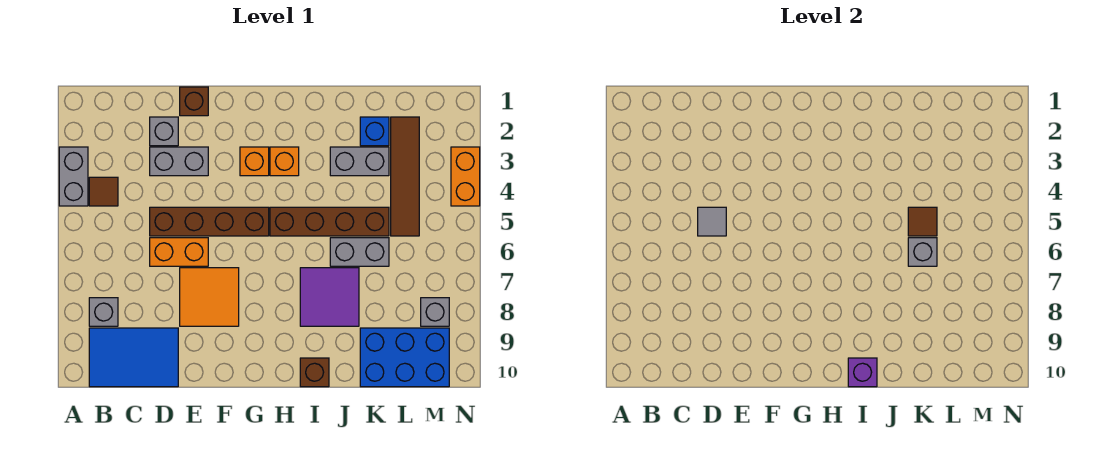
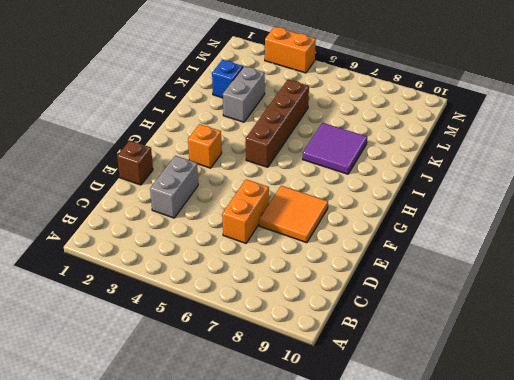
none -> grey 1x2 brick [59,147,88,206]
none -> brown 1x1 tile [89,177,118,206]
none -> grey 1x1 brick [89,298,118,326]

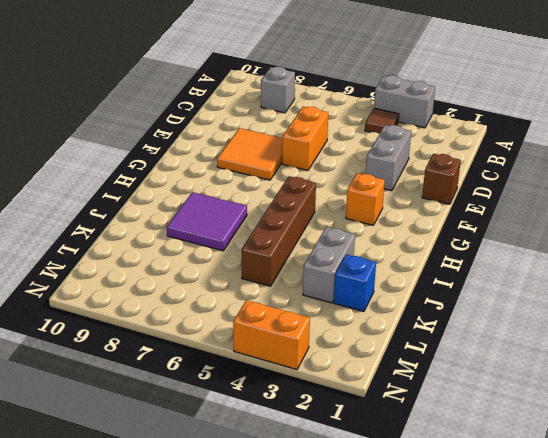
none -> blue 2x3 tile [89,328,178,387]
none -> grey 1x1 brick [150,117,178,146]
none -> brown 1x4 brick [150,207,269,236]

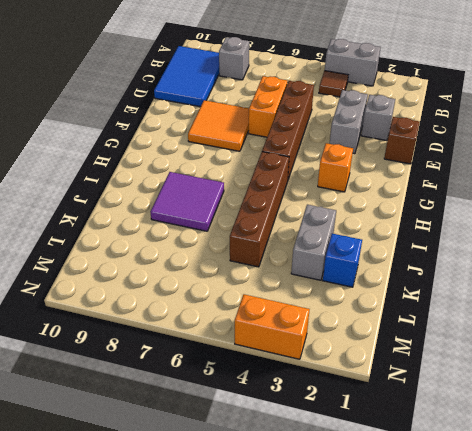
none -> orange 1x1 brick [270,147,299,176]
none -> brown 1x1 brick [300,358,329,387]
none -> grey 1x2 brick [330,238,389,266]

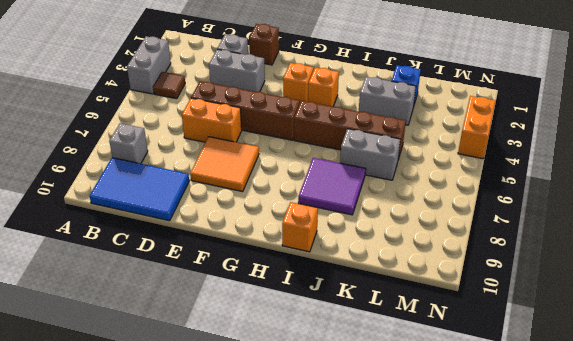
orange 1x1 brick [282,202,318,252] -> brown 1x1 brick [300,358,329,387]
none -> blue 2x3 brick [360,328,449,387]
none -> brown 1x4 tile [391,117,419,236]
none -> grey 1x1 brick [421,298,449,326]

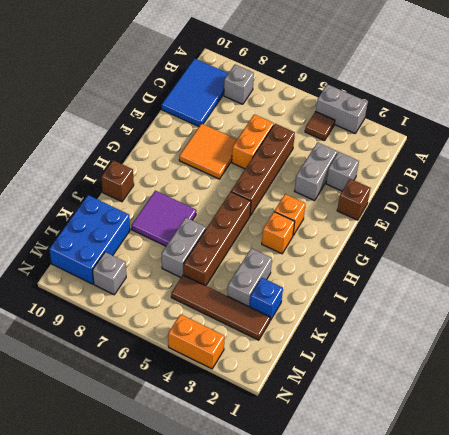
none -> grey 1x1 tile [698,207,726,236]
none -> purple 1x1 brick [848,358,877,387]
none -> brown 1x1 tile [908,207,937,236]

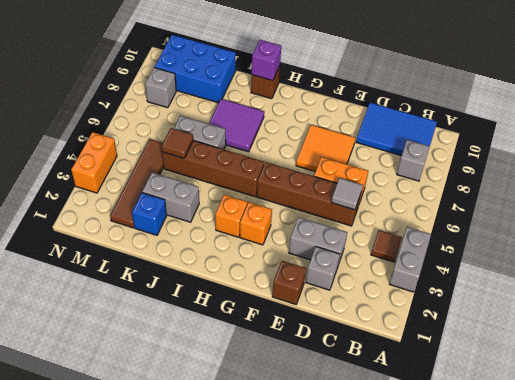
none -> grey 1x1 brick [908,238,937,266]

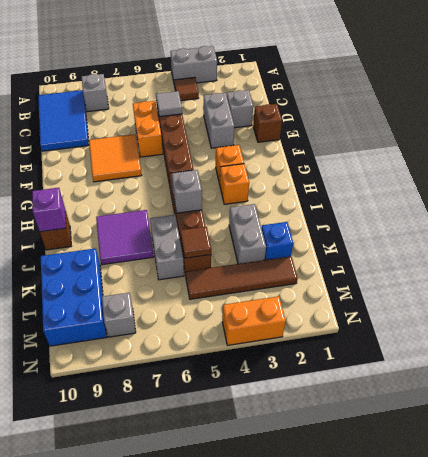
grey 1x1 brick [172,170,202,213] -> grey 1x1 brick moved to [908,238,937,266]

